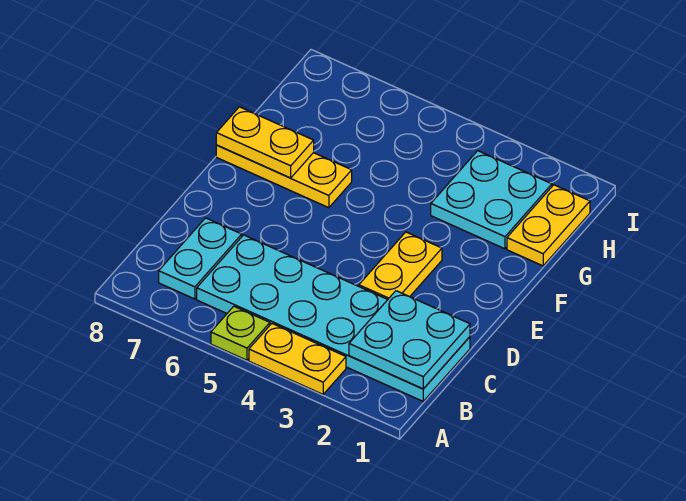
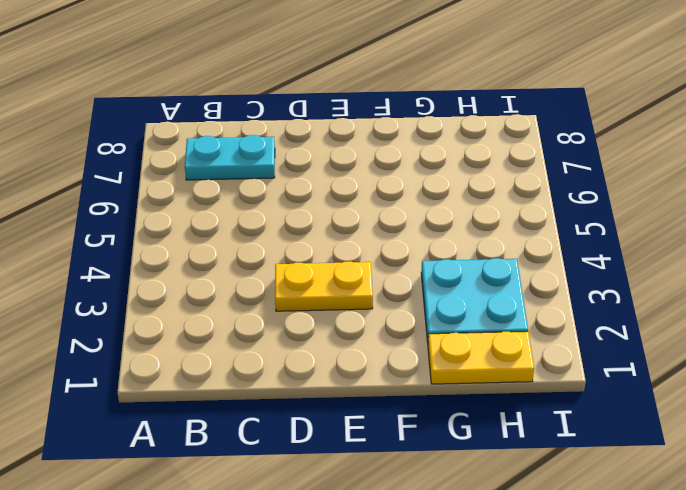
none -> yellow 1x2 plate [249,324,346,394]
none -> lime 1x1 plate [211,306,270,360]

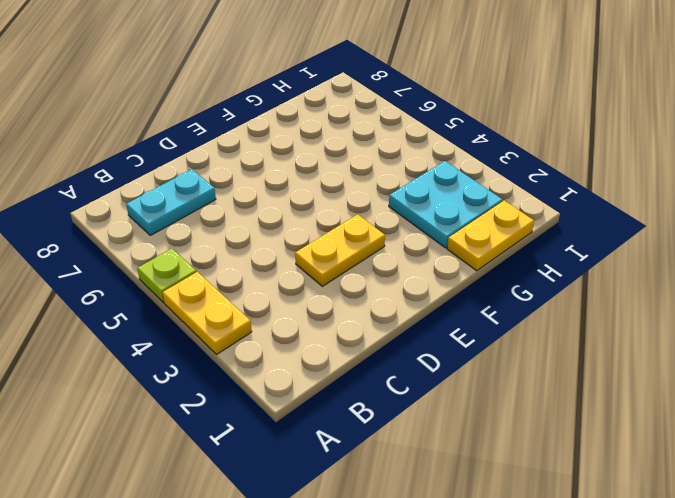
none -> cyan 2x6 plate [197,235,470,401]
none -> yellow 1x3 plate [216,145,352,208]

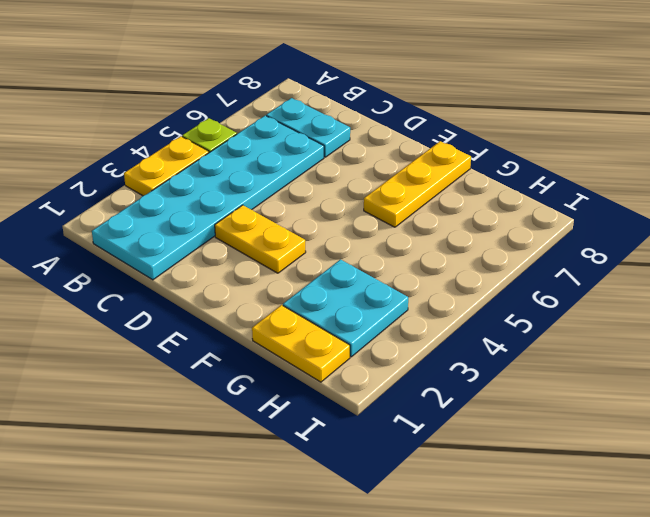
none -> cyan 2x2 plate [349,291,470,389]
none -> yellow 1x2 plate [216,107,314,178]

